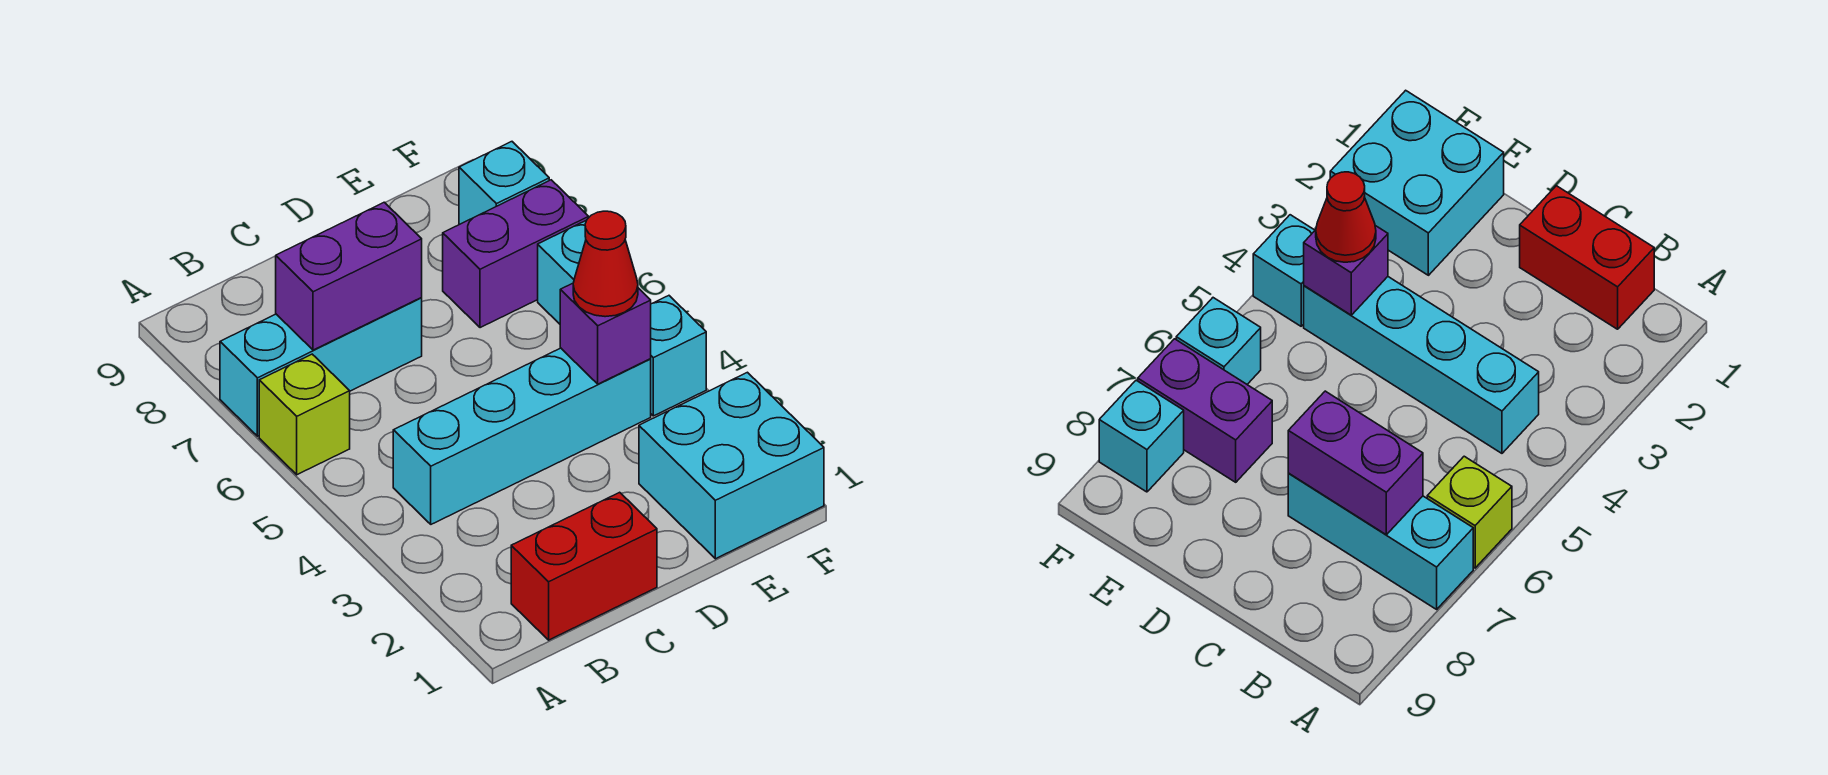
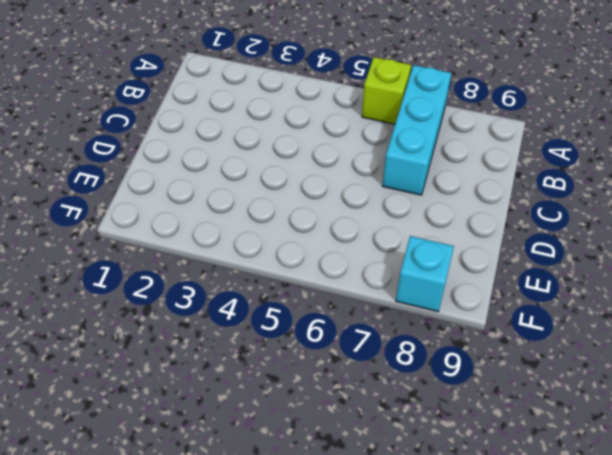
none -> red 1x2 brick [511,492,657,640]
none -> cyan 1x4 brick [393,348,651,524]
none -> cyan 2x2 brick [639,372,824,559]

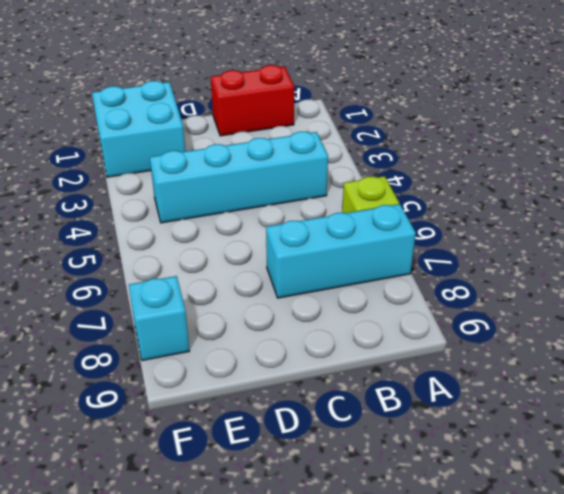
none -> purple 1x2 brick [443,180,589,328]
none -> cyan 1x1 brick [651,296,706,416]
none -> cyan 1x1 brick [538,221,586,324]

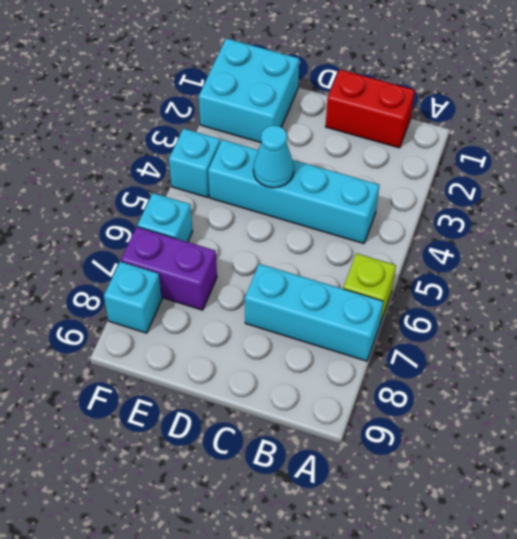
cyan 1x1 cone [253,125,294,188] -> none
none -> purple 1x2 brick [276,202,422,350]
none -> purple 1x1 brick [560,283,651,384]
none -> red 1x1 cone [573,211,638,317]

